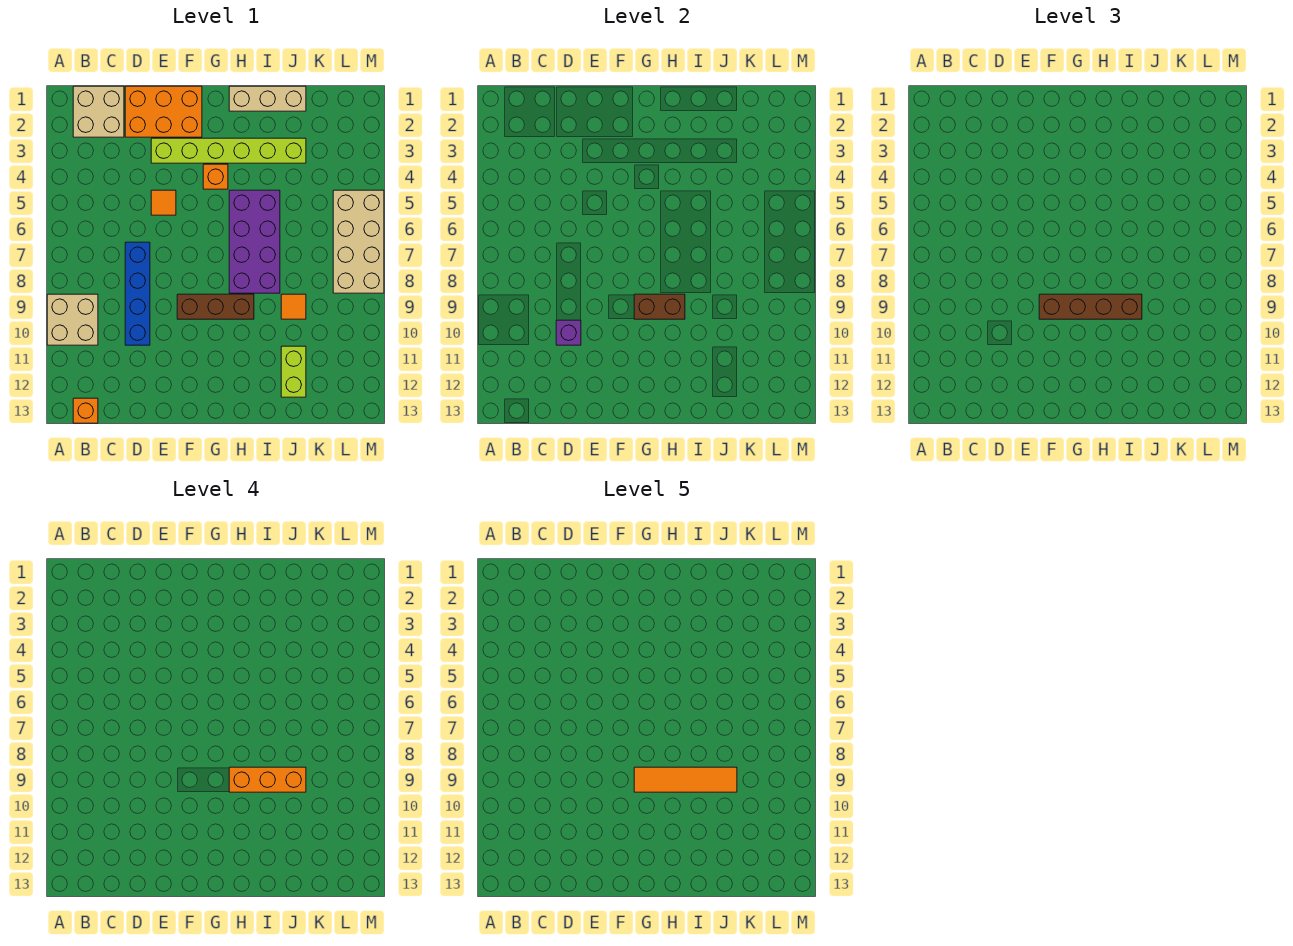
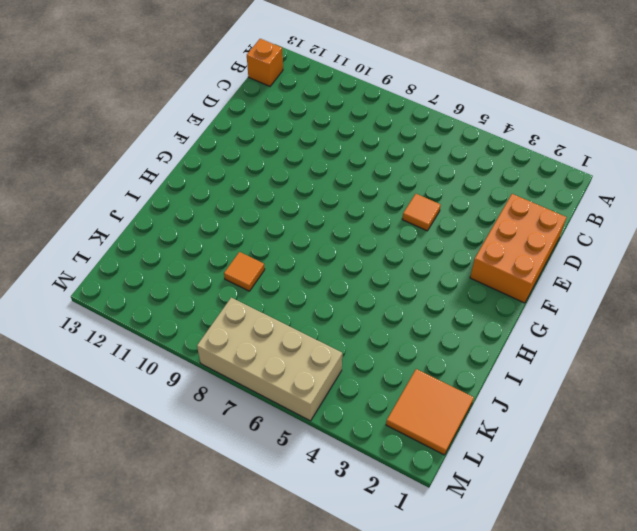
orange 2x2 tile [386,369,474,455] -> none
none -> tan 2x2 brick [47,294,98,345]
none -> tan 2x2 brick [73,86,124,137]
none -> blue 1x4 brick [125,242,150,345]

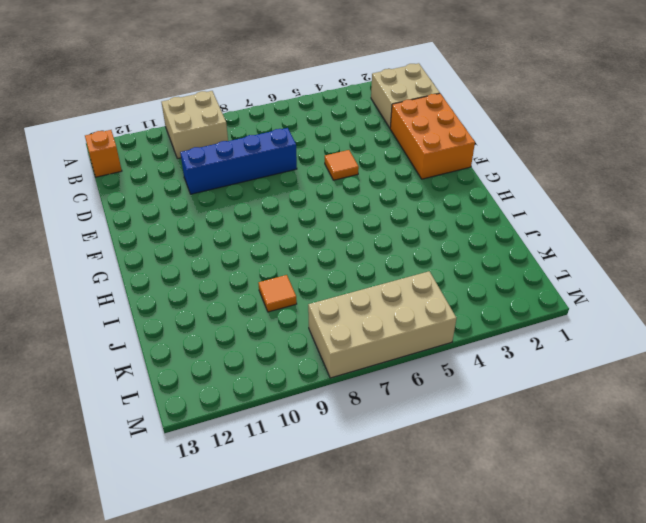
none -> lime 1x6 brick [151,138,306,163]
none -> brown 1x3 brick [177,294,254,319]
none -> orange 1x1 brick [203,164,228,189]

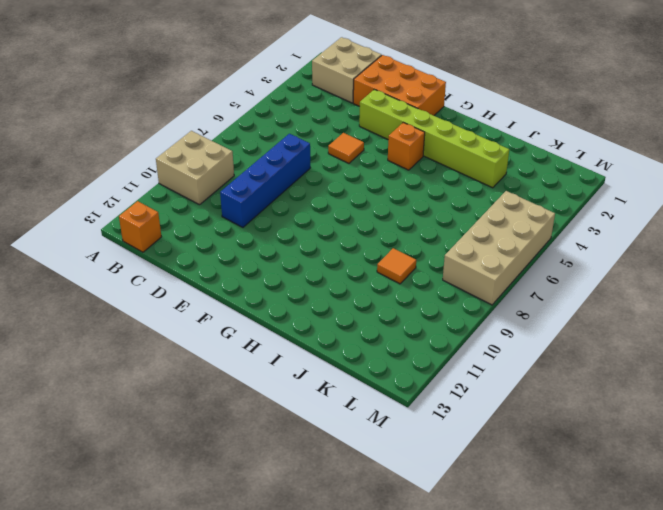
none -> brown 1x3 brick [177,294,254,319]
none -> tan 1x3 brick [229,86,306,111]
none -> purple 2x4 brick [229,190,280,293]

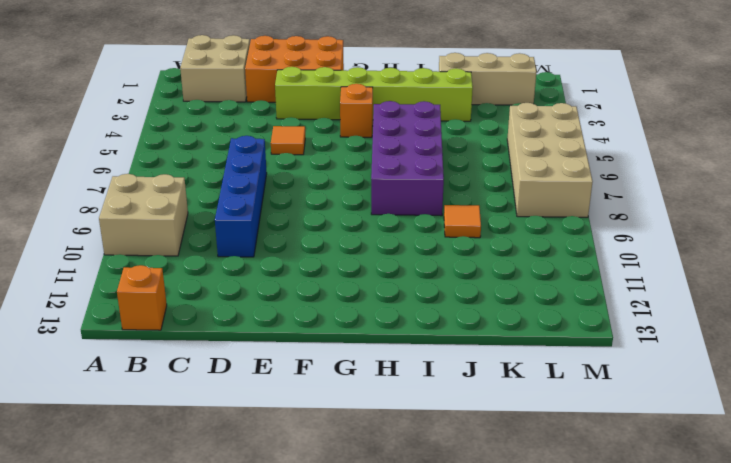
tan 1x3 brick [439,53,536,105] -> tan 1x3 brick moved to [229,86,306,111]
none -> brown 1x3 brick [177,294,254,319]
none -> lime 1x2 brick [281,346,306,397]
none -> purple 1x1 brick [556,320,581,345]

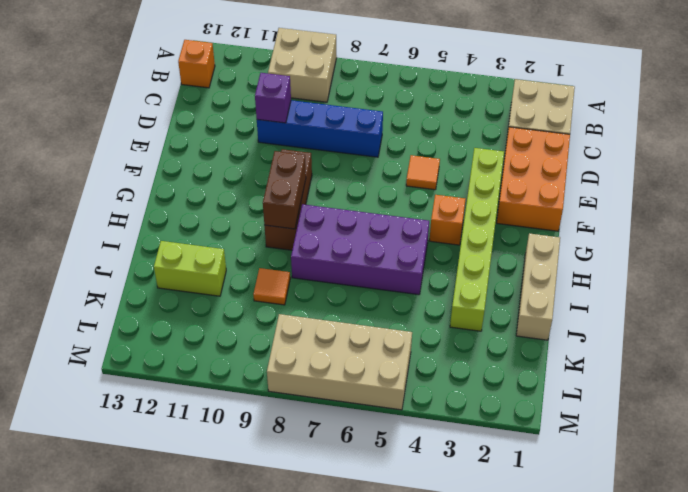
none -> brown 1x4 brick [1039,294,1142,319]
none -> orange 1x3 brick [229,767,306,792]
none -> orange 1x4 tile [634,767,737,792]

